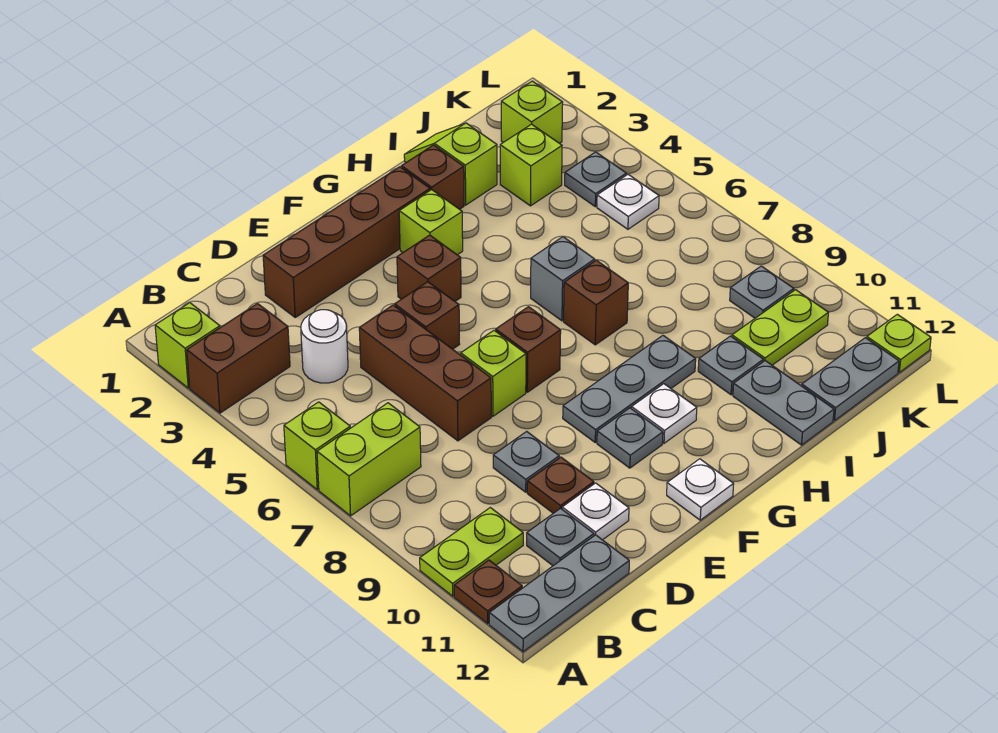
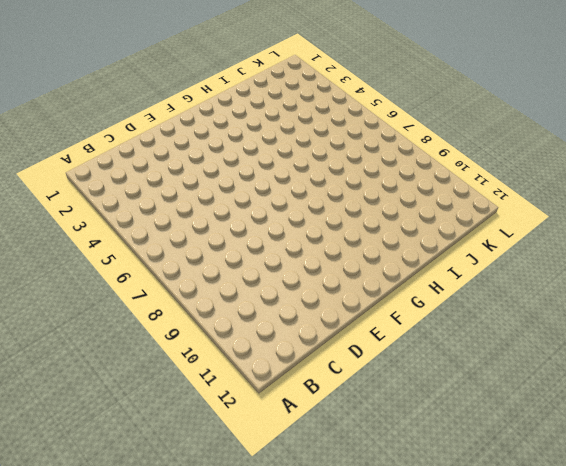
none -> lime 1x1 brick [155,303,220,388]
none -> brown 1x2 brick [187,304,290,413]
none -> lime 1x1 brick [284,402,350,490]
none -> lime 1x2 brick [317,403,421,516]

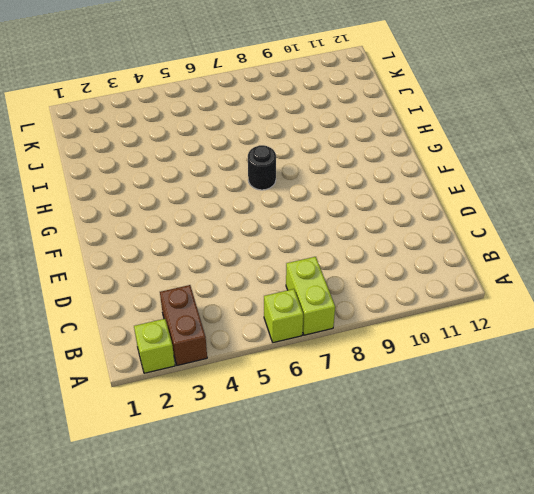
black 1x1 round brick [248,145,276,190] -> none
none -> lime 1x2 plate [420,508,523,596]
none -> brown 1x1 plate [454,560,522,624]
none -> grey 1x3 plate [489,535,629,652]
none -> white 1x1 round brick [301,310,348,383]

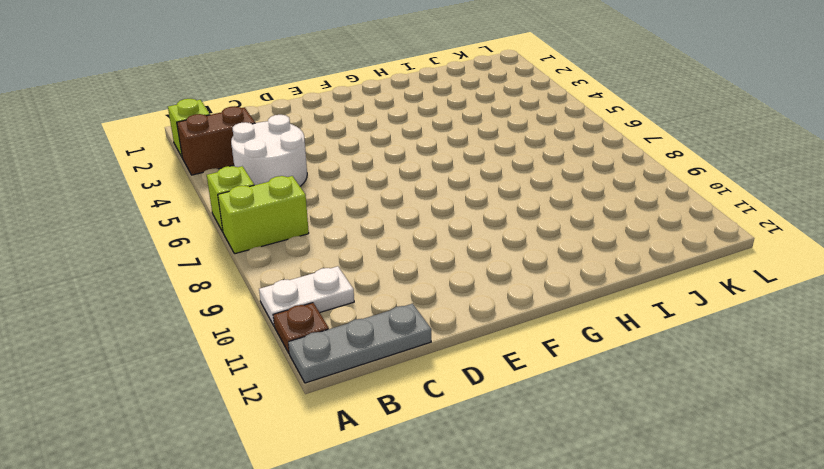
white 1x2 plate [259,266,354,325] -> lime 1x2 plate [420,508,523,596]
white 2x2 round brick [231,115,307,186] -> white 1x1 round brick [301,310,348,383]
none -> grey 1x1 plate [527,508,594,566]
none -> brown 1x4 brick [263,167,430,317]
none -> brown 1x3 brick [359,305,491,441]
none -> grey 1x1 plate [493,431,559,492]

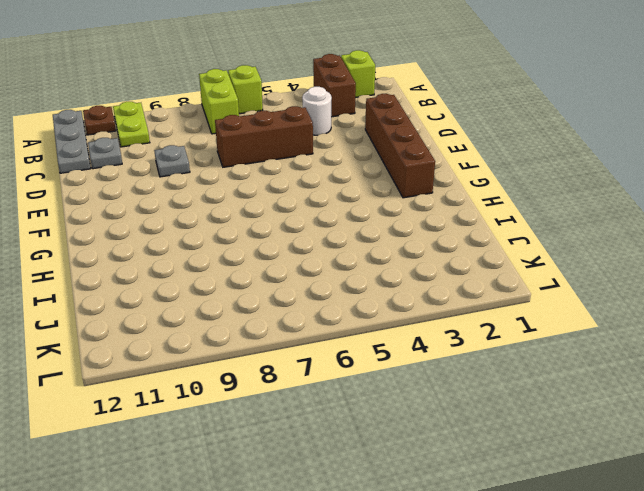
none -> brown 1x1 plate [527,457,594,513]
none -> white 1x1 plate [562,483,629,540]
none -> brown 1x1 brick [395,282,460,349]
none -> lime 1x1 brick [461,330,526,416]

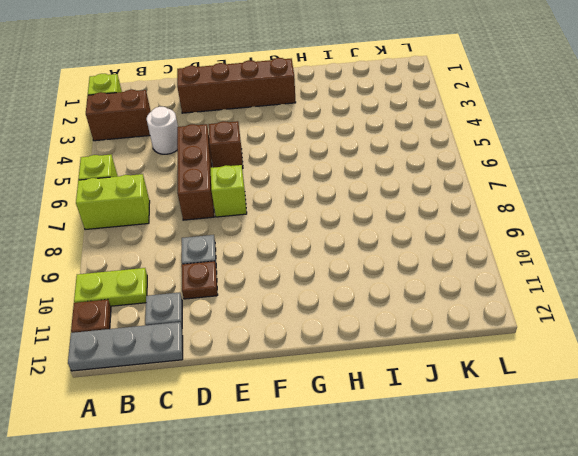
none -> white 1x1 plate [562,483,629,540]
none -> brown 1x1 brick [397,235,461,301]
none -> brown 1x1 brick [496,307,561,392]
none -> grey 1x3 plate [563,336,696,442]

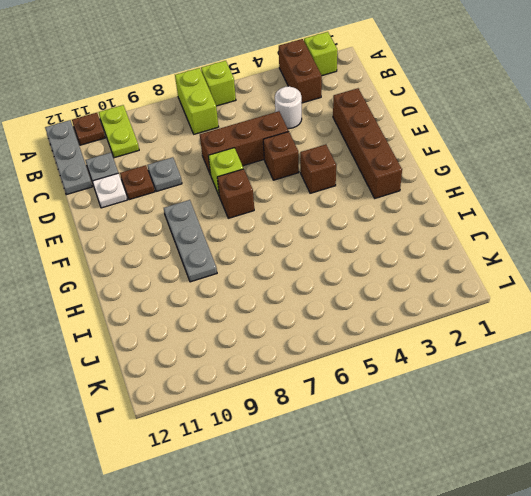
none -> grey 1x1 plate [597,408,663,468]
none -> white 1x1 plate [667,459,734,520]
none -> lime 1x1 brick [399,190,463,255]
none -> white 1x1 plate [631,384,697,443]

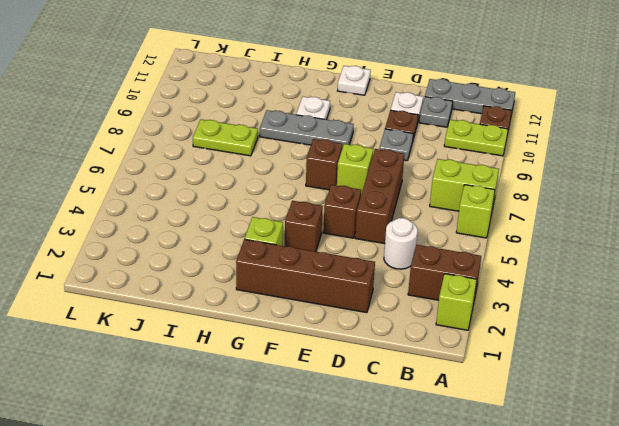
lime 1x2 plate [193,119,258,156] -> lime 1x2 plate moved to [732,290,828,365]
none -> grey 1x1 plate [597,408,663,468]
none -> brown 1x1 brick [402,145,464,209]
none -> grey 1x1 brick [531,237,595,321]
none -> brown 1x1 brick [564,260,628,345]

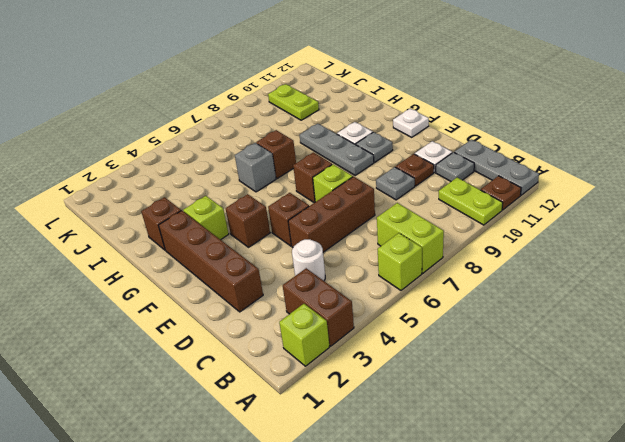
none -> lime 1x2 slope [404,123,497,205]
none -> grey 1x1 plate [698,336,763,395]
none -> grey 1x2 plate [733,361,834,445]
none -> lime 1x1 brick [500,124,562,206]

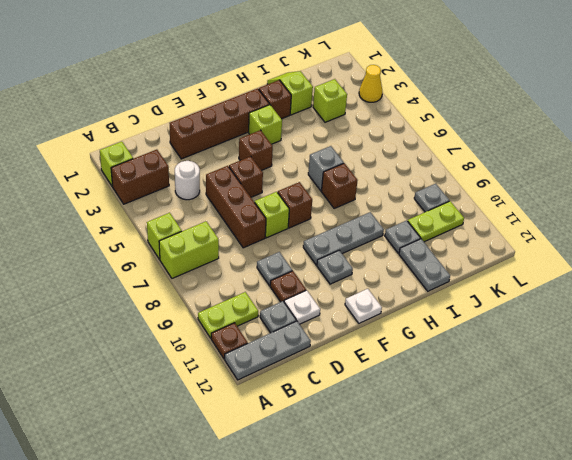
yellow 1x1 cone [359,65,383,102] -> none
none -> white 1x1 plate [631,384,697,443]
none -> grey 1x2 plate [802,338,899,421]
none -> lime 1x1 brick [501,81,563,143]
none -> grey 1x1 plate [565,152,626,207]

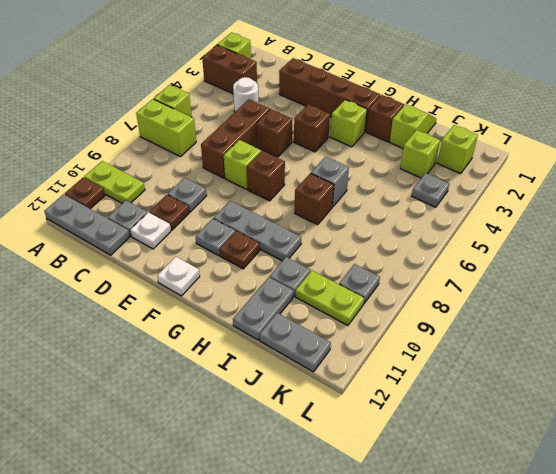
brown 1x1 plate [220,231,260,269] -> white 1x1 plate [631,384,697,443]
none -> white 1x1 plate [597,175,659,229]
none -> lime 1x1 plate [867,314,931,372]

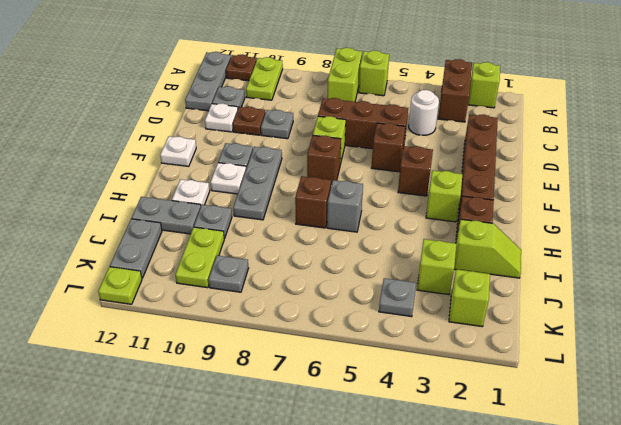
white 1x1 plate [172,179,210,206] -> white 1x1 plate moved to [597,175,659,229]

